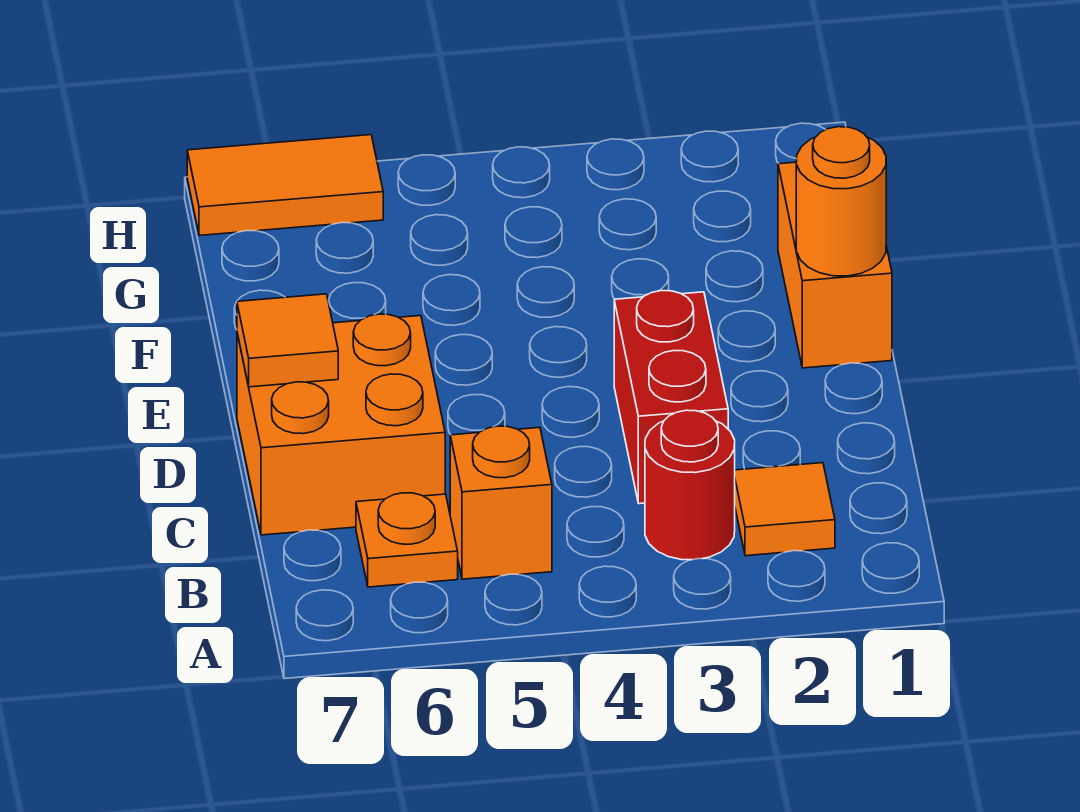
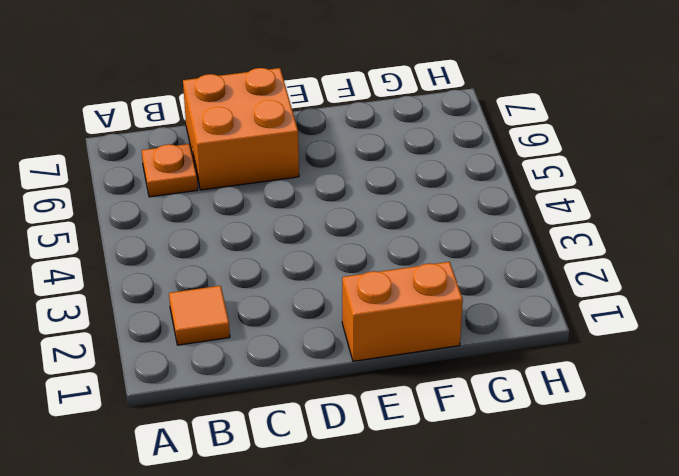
none -> red 1x1 round brick [645,410,735,560]
none -> orange 1x1 brick [450,426,552,579]

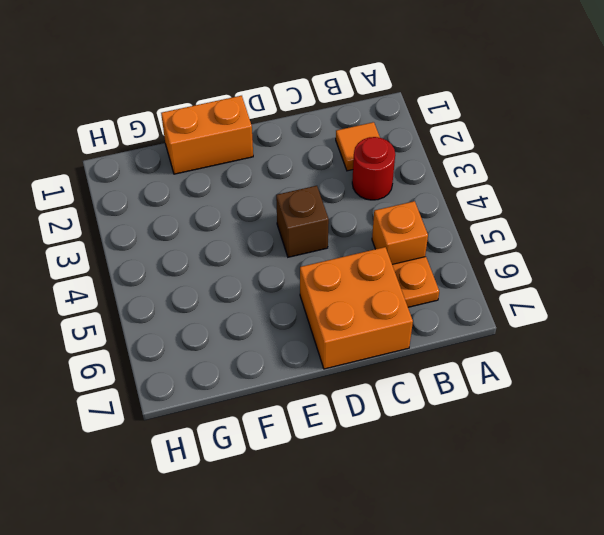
brown 1x1 brick [276,186,329,257] -> none
none -> red 1x2 brick [614,291,728,504]
none -> orange 1x2 tile [187,135,383,235]

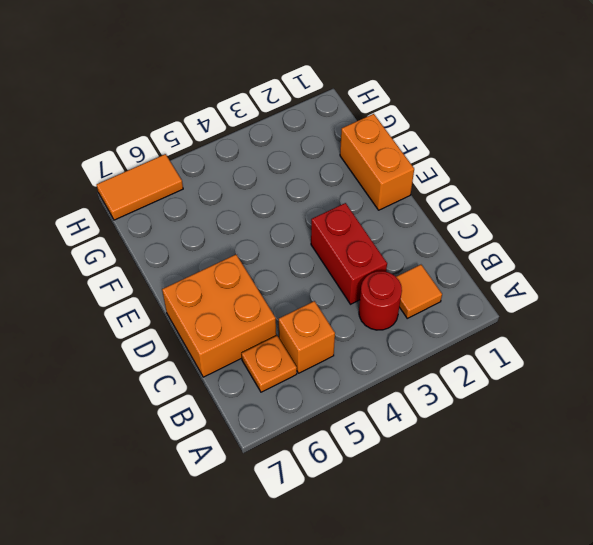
none -> orange 1x1 tile [237,294,338,387]
none -> orange 1x1 round brick [796,127,886,276]

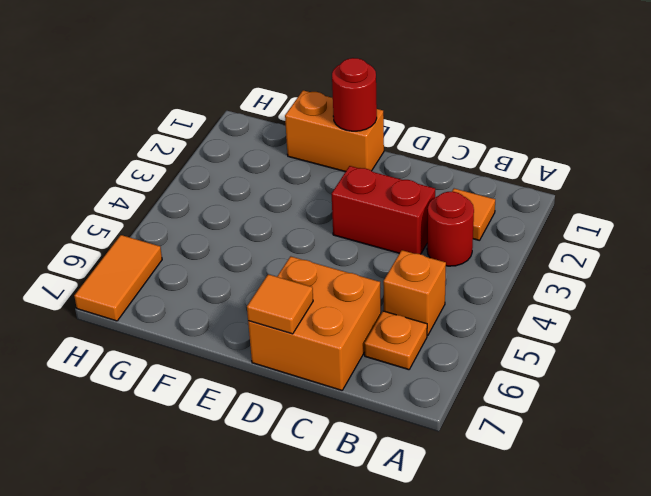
red 1x1 round brick [332,58,377,131] -> orange 1x1 round brick [796,127,886,276]

